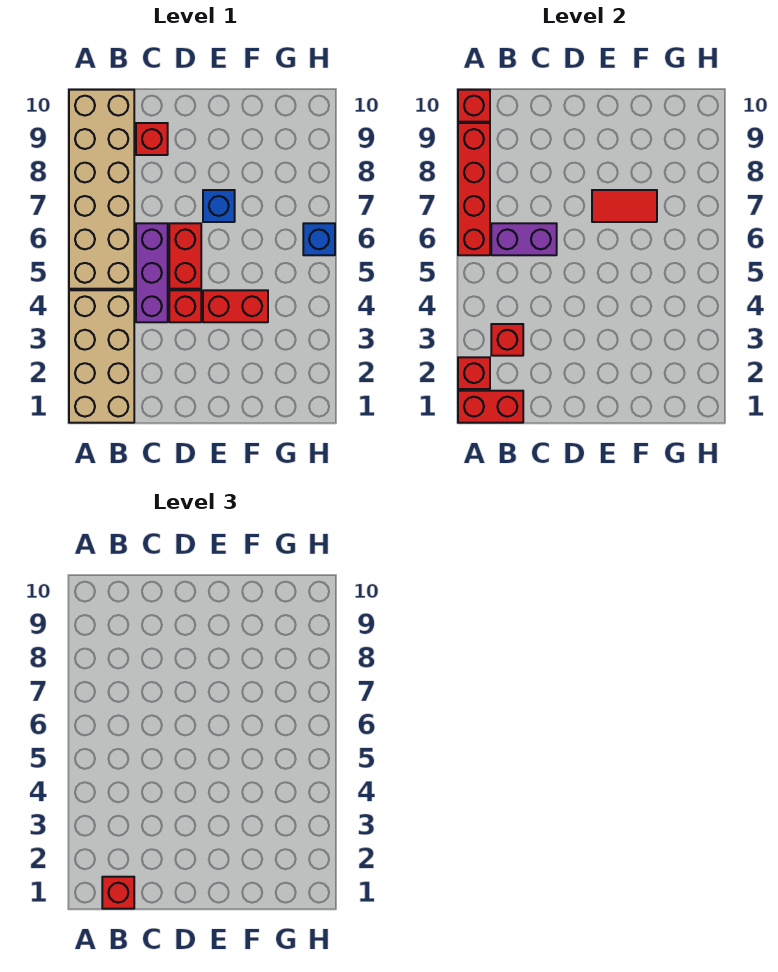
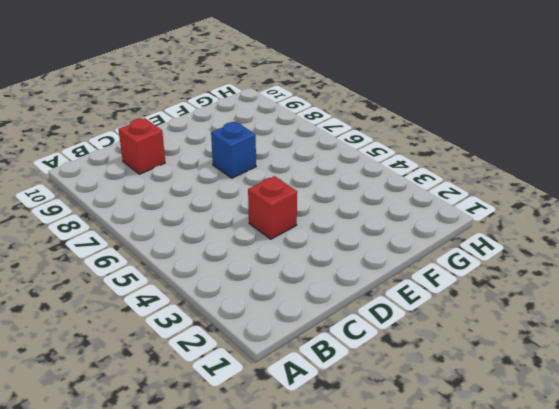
none -> tan 2x4 brick [69,290,134,423]
none -> tan 2x6 brick [69,90,134,289]
none -> purple 1x3 brick [136,223,168,322]

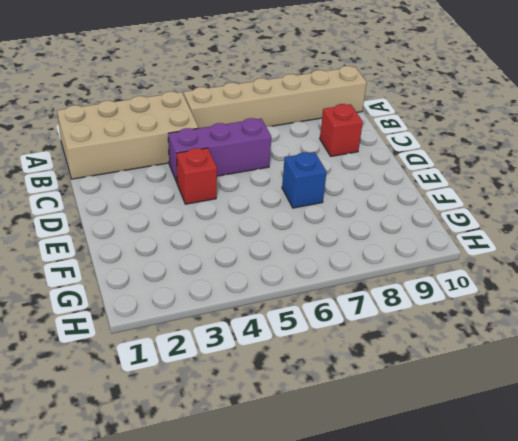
tan 1x6 brick [184,66,367,128] -> tan 2x6 brick [69,90,134,289]
none -> red 1x2 brick [169,223,201,289]
none -> red 1x2 brick [203,290,268,322]
none -> blue 1x1 brick [303,223,335,255]

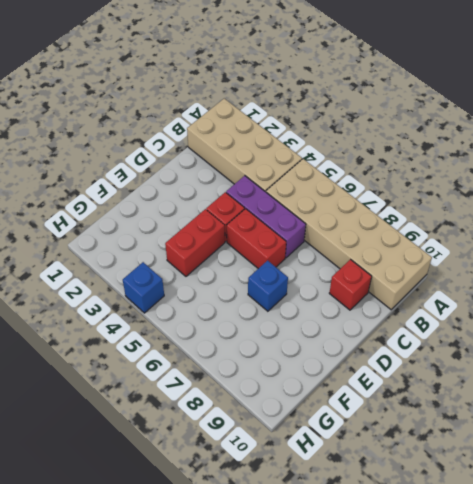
blue 1x1 brick [123,262,164,313] -> blue 1x1 brick moved to [303,223,335,255]
none -> red 1x2 brick [458,391,523,423]
none -> red 1x1 brick [458,357,490,389]
none -> red 1x4 brick [458,123,490,255]

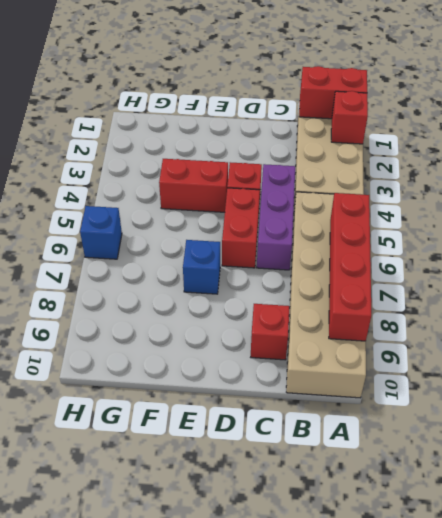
none -> red 1x1 brick [458,90,490,122]
none -> red 1x1 brick [491,324,523,356]
none -> purple 1x2 brick [491,223,557,255]

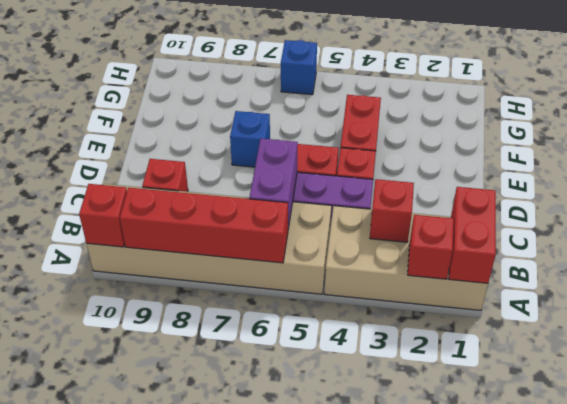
none -> red 1x2 tile [592,190,657,222]
none -> red 1x1 brick [102,877,134,909]

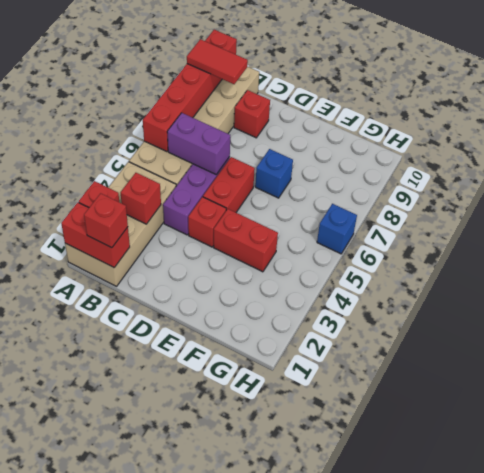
red 1x2 tile [187,39,248,84] -> red 1x2 tile moved to [592,190,657,222]

